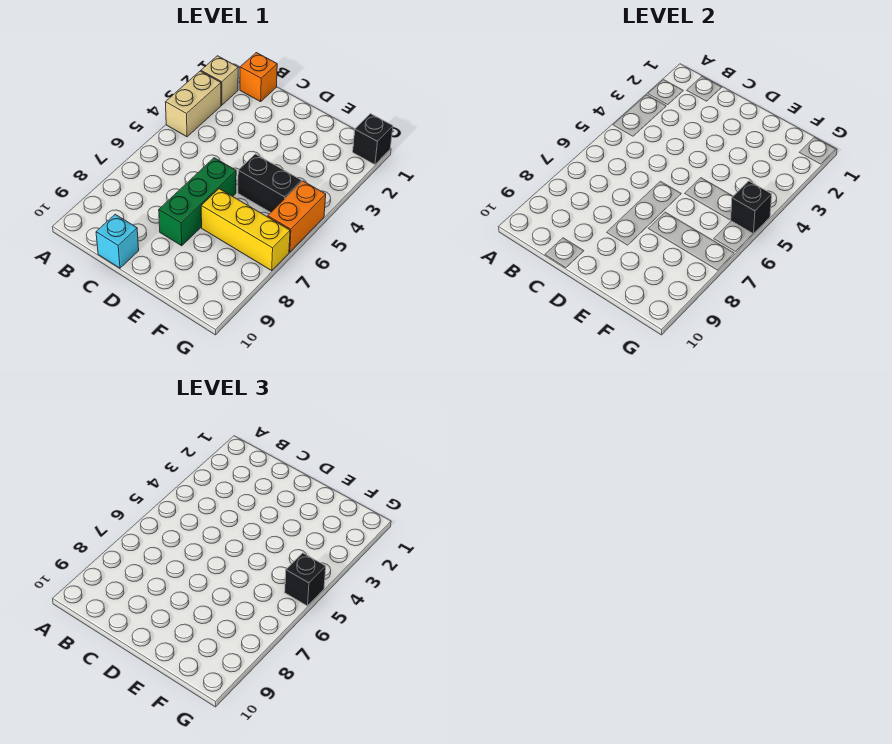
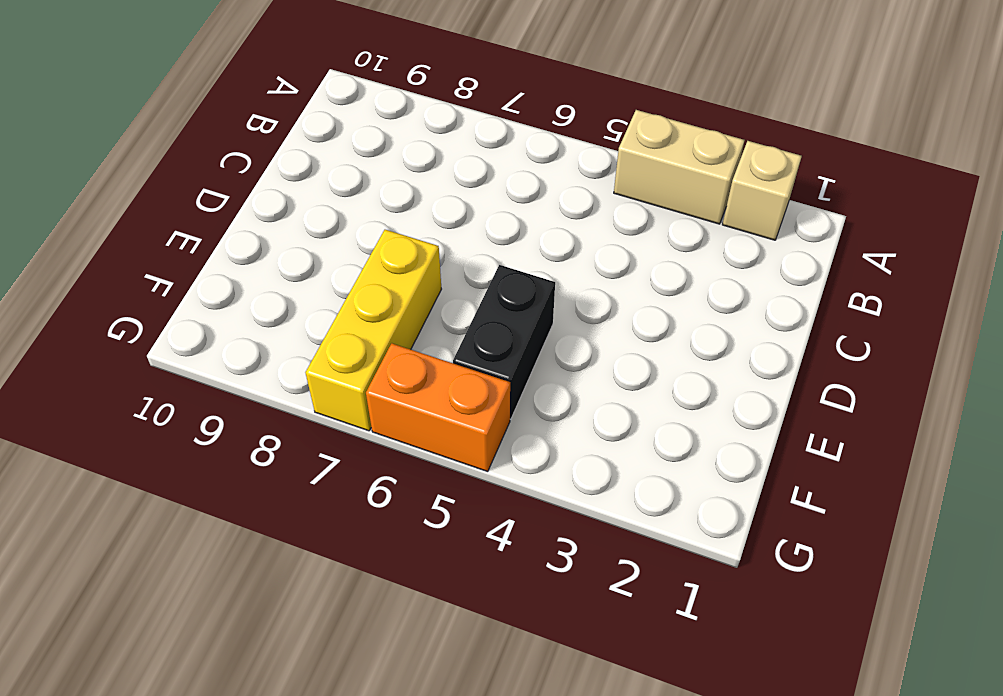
none -> orange 1x1 brick [240,53,277,102]
none -> cyan 1x1 brick [96,214,139,268]

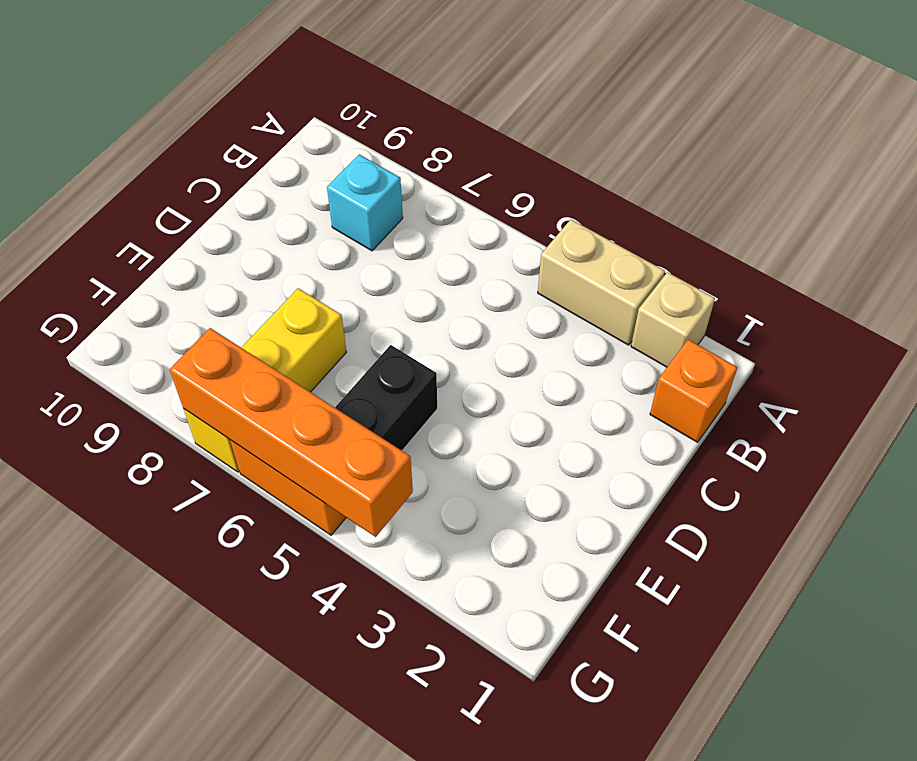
cyan 1x1 brick [327,154,403,251] -> cyan 1x1 brick moved to [96,214,139,268]
orange 1x4 brick [170,328,413,537] -> black 1x1 brick [731,181,772,234]
none -> green 1x3 brick [159,158,236,246]
none -> black 1x1 brick [353,114,393,165]

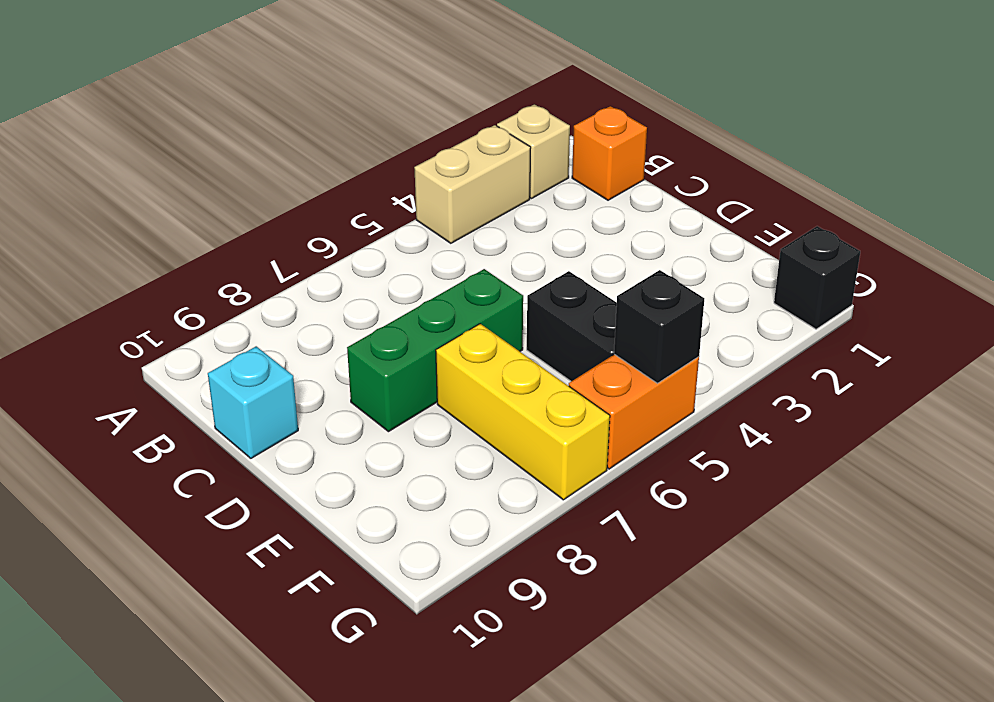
none -> black 1x1 brick [285,553,326,606]

